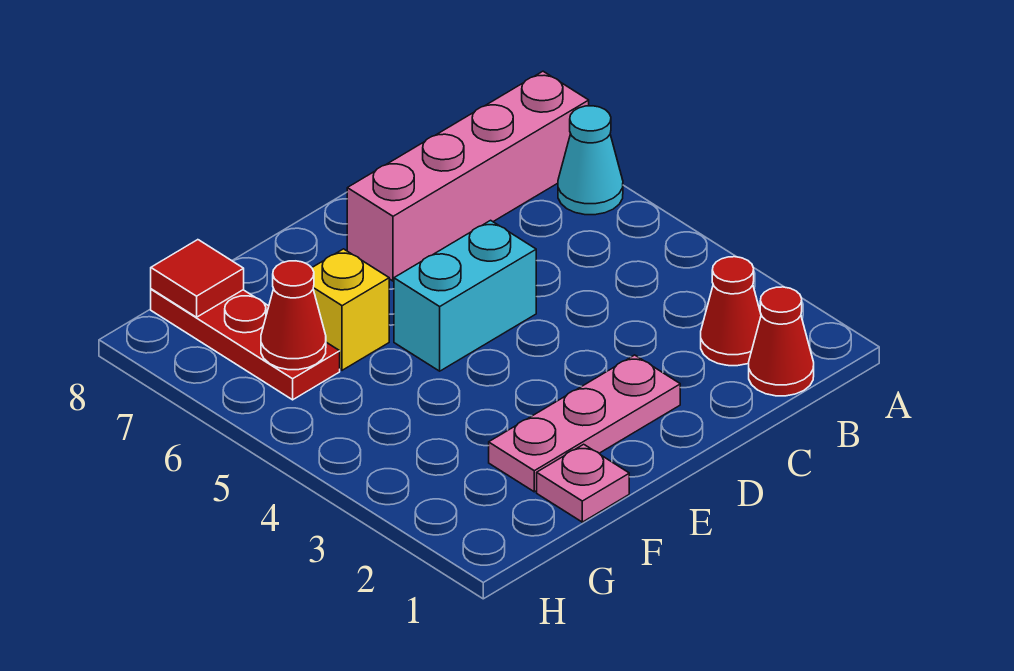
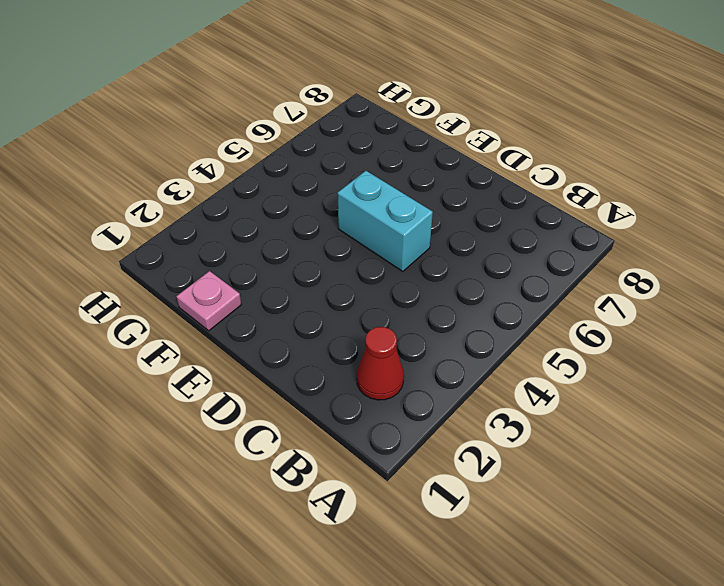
none -> cyan 1x1 cone [558,106,623,215]
none -> pink 1x4 brick [347,71,589,281]

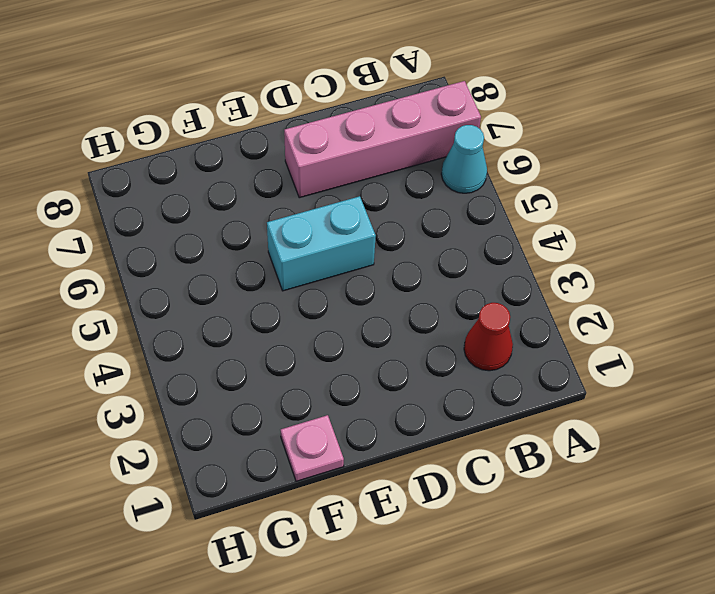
none -> red 1x1 cone [749,287,814,396]
none -> pink 1x3 plate [489,355,680,492]

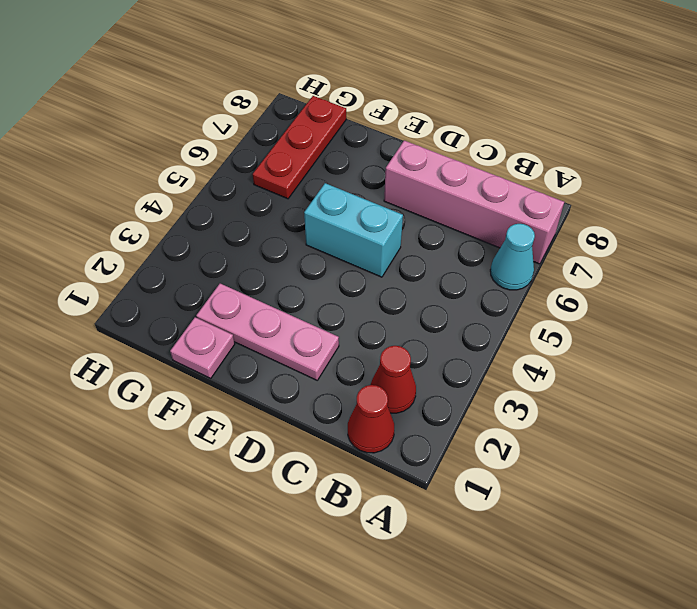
none -> yellow 1x1 brick [312,249,389,370]
none -> red 1x1 cone [261,261,326,370]

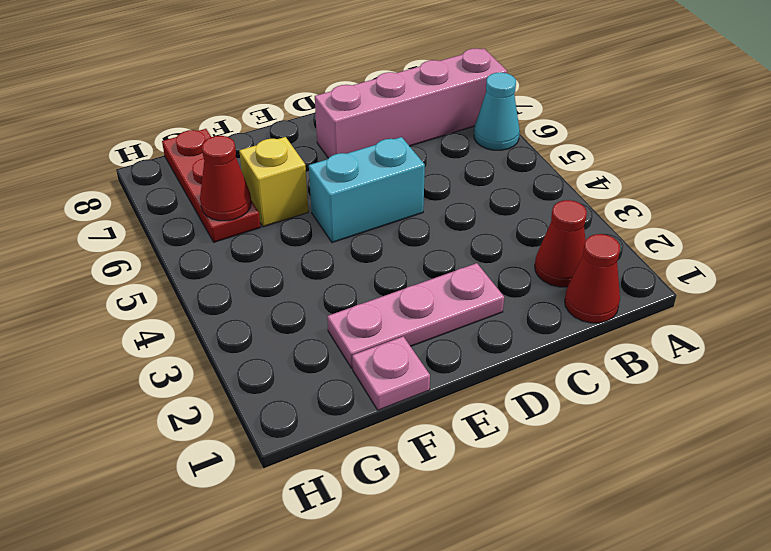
none -> red 1x1 tile [151,240,244,317]

